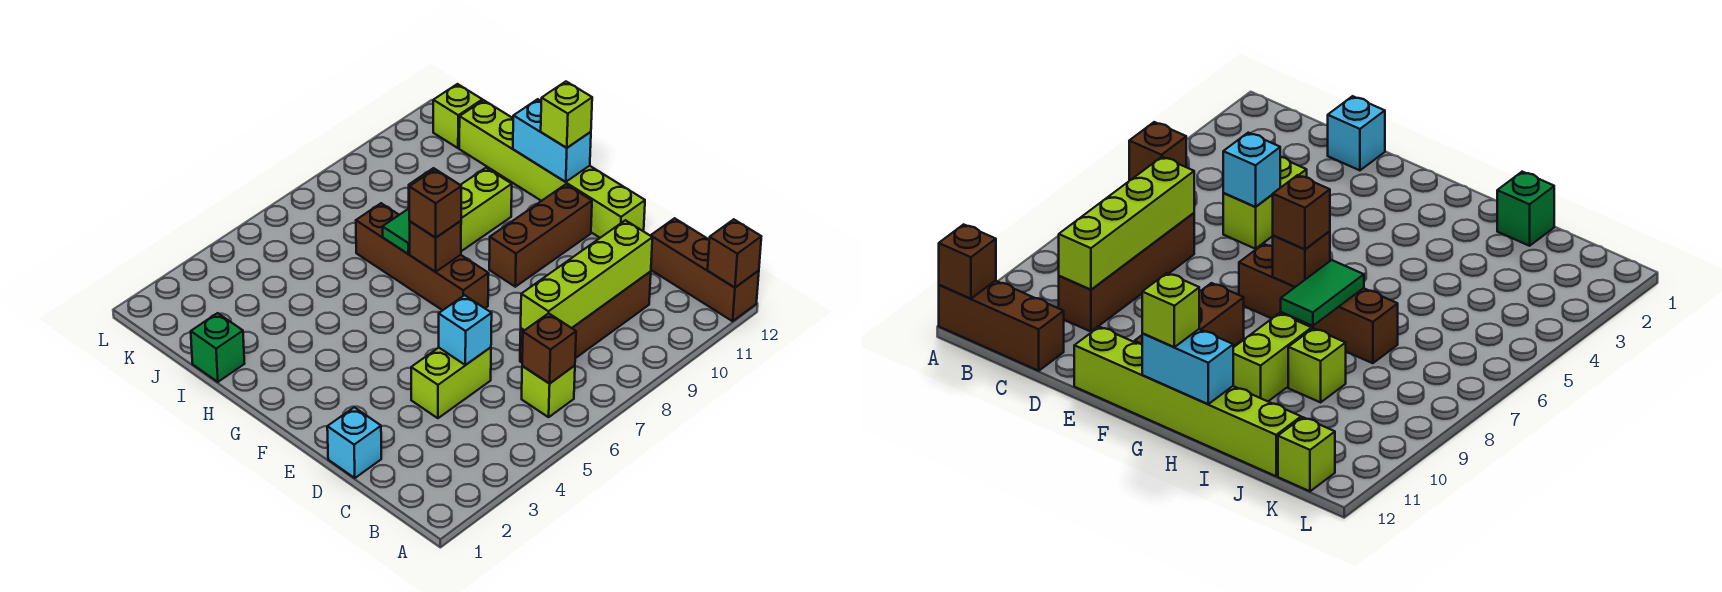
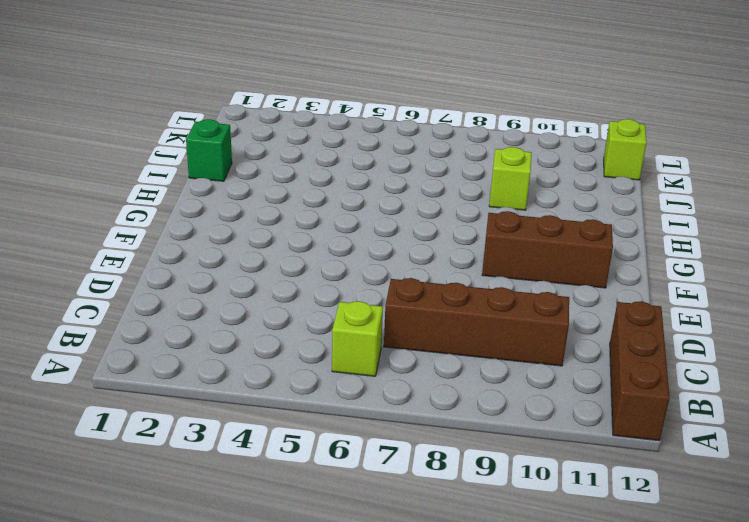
none -> cyan 1x1 brick [327,407,381,478]
none -> lime 1x2 brick [411,347,491,418]
none -> lime 1x6 brick [459,100,645,238]

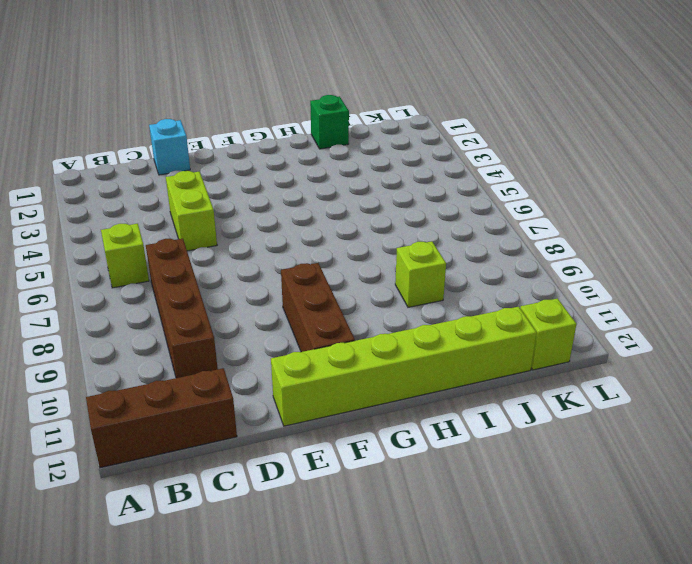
none -> brown 1x4 brick [356,203,489,310]
none -> lime 1x2 brick [461,168,512,251]
none -> brown 1x1 brick [708,219,761,288]

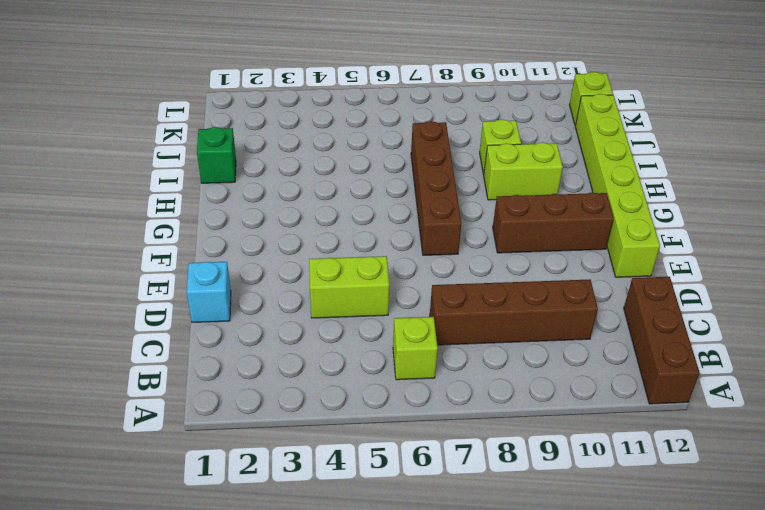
none -> brown 1x1 brick [708,219,761,288]
none -> brown 1x1 brick [522,313,576,384]
none -> lime 1x4 brick [521,220,653,330]

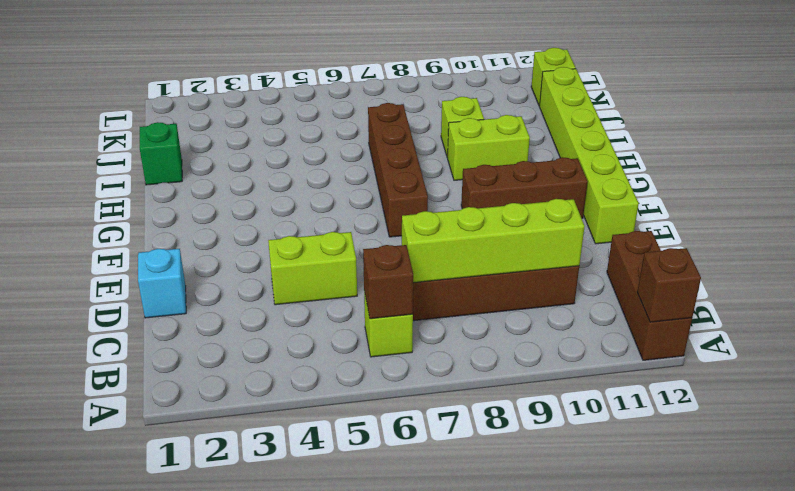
none -> cyan 1x1 brick [439,295,492,365]
none -> brown 1x1 brick [410,221,461,272]
none -> cyan 1x2 brick [513,99,591,182]

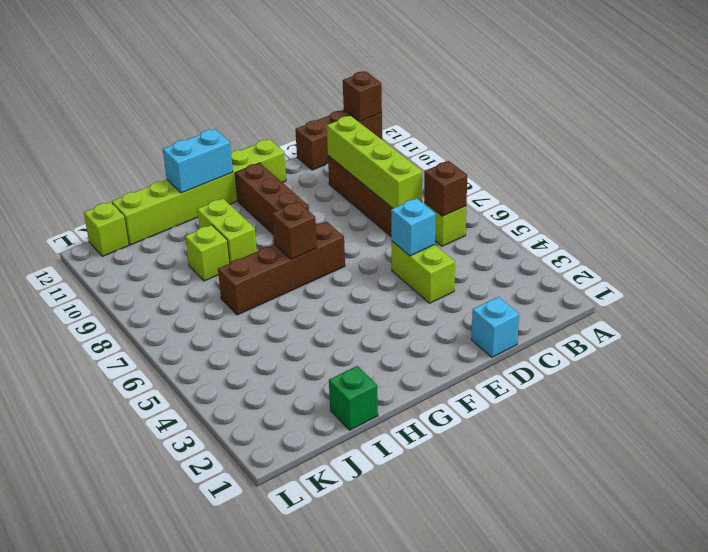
none -> green 1x2 tile [383,209,410,254]
none -> brown 1x1 brick [409,169,461,238]
none -> lime 1x1 brick [541,82,592,148]

